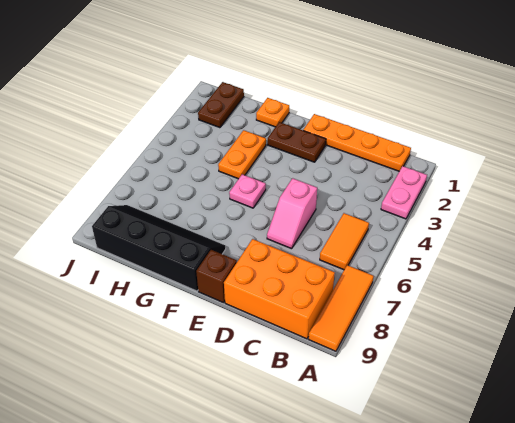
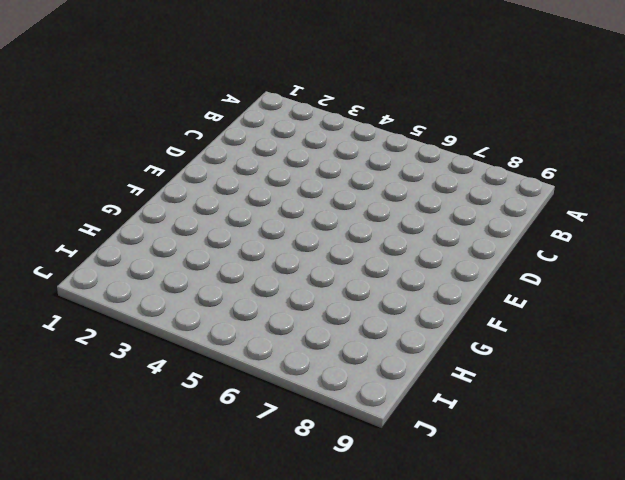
none -> pink 1x2 plate [381,166,427,219]
none -> orange 1x3 tile [309,265,373,351]
none -> orange 1x4 plate [303,114,411,171]

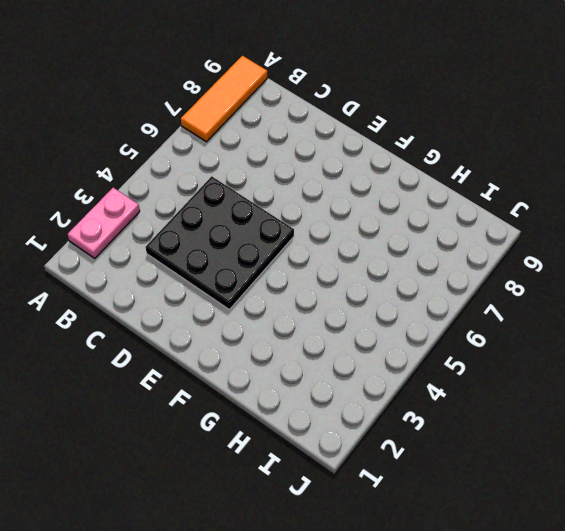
black 3x3 plate [146,176,294,309] -> pink 1x2 slope [267,178,317,249]
none -> orange 1x4 plate [303,114,411,171]
none -> orange 1x2 tile [320,213,369,270]
none -> orange 2x3 brick [224,239,335,339]

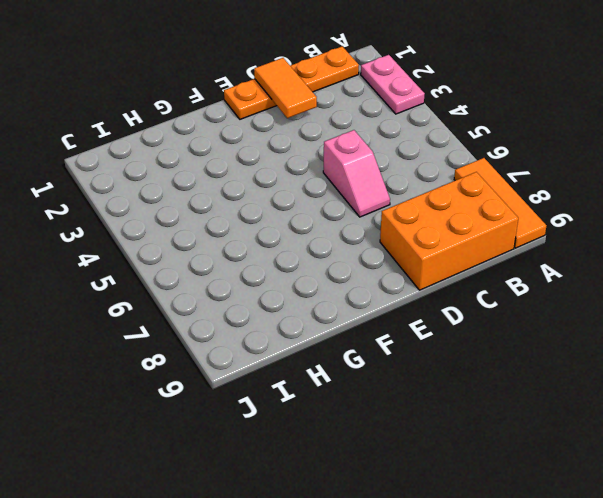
orange 1x2 tile [254,58,317,118] -> orange 1x2 tile moved to [320,213,369,270]
none -> brown 1x2 plate [268,122,326,162]
none -> brown 1x1 brick [196,250,237,303]
none -> pink 1x1 plate [229,174,266,208]

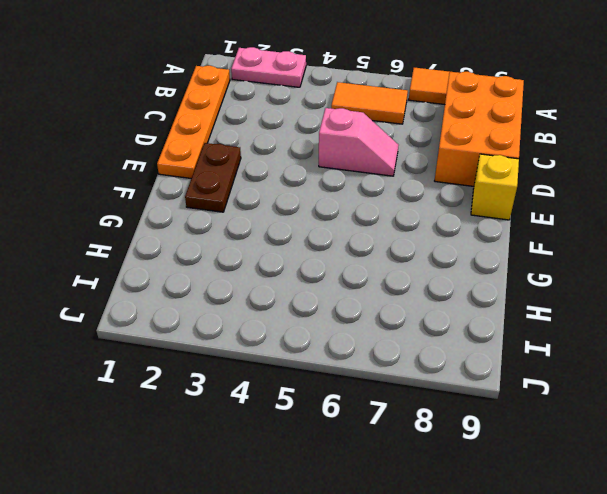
yellow 1x1 brick [471,154,519,220] -> brown 1x1 brick [196,250,237,303]
none -> pink 1x1 plate [229,174,266,208]
none -> black 2x4 slope [92,205,226,291]
none -> orange 1x1 plate [256,98,289,127]

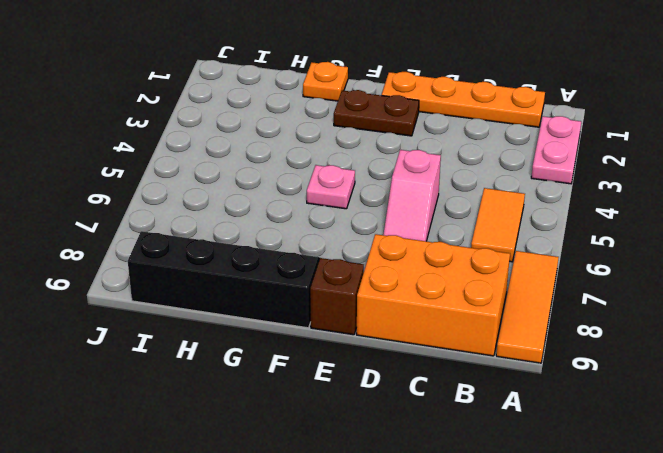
none -> orange 1x2 plate [218,130,266,179]
none -> brown 1x2 plate [198,82,244,128]

